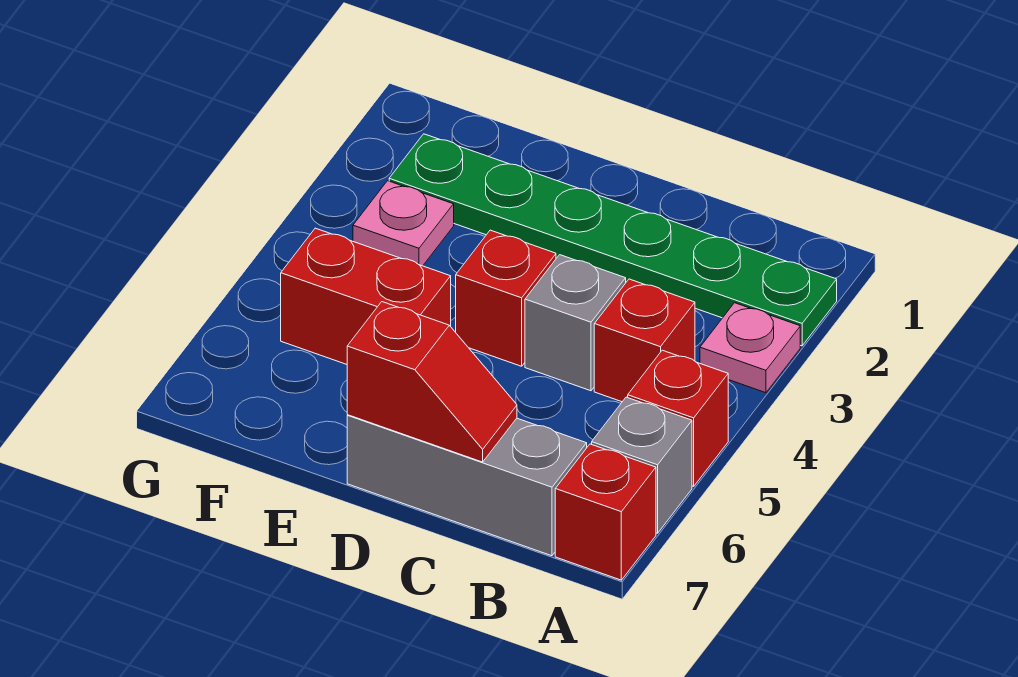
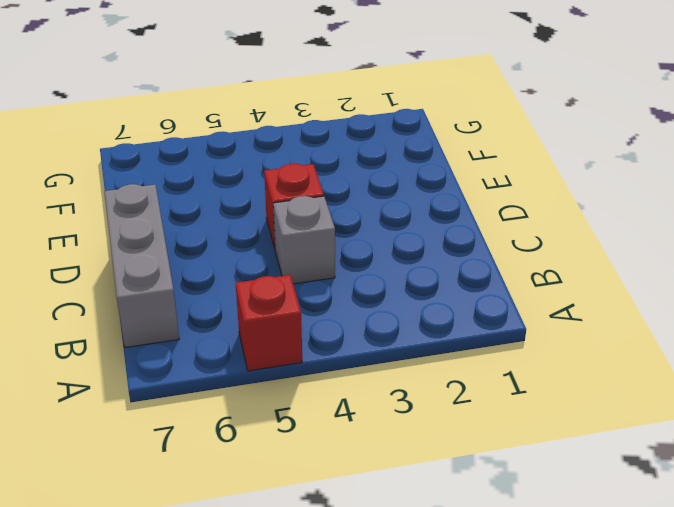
none -> green 1x6 plate [389,134,837,346]
none -> pink 1x1 plate [700,303,800,393]
none -> grey 1x1 brick [592,397,692,533]

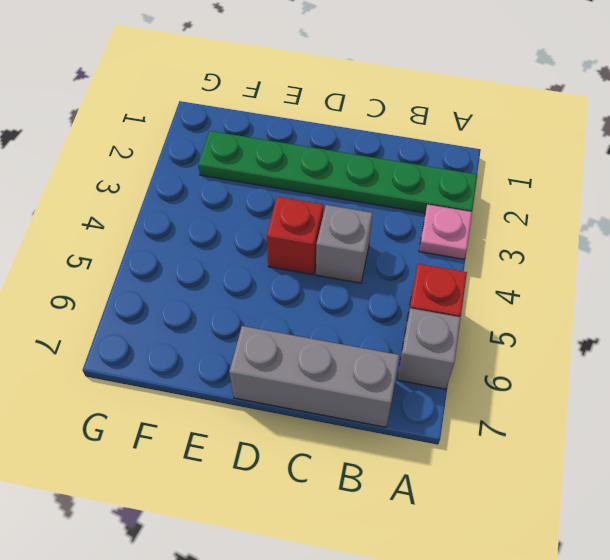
none -> red 1x1 brick [555,444,656,580]
none -> red 1x1 brick [594,279,695,402]
none -> red 1x2 brick [281,228,451,364]

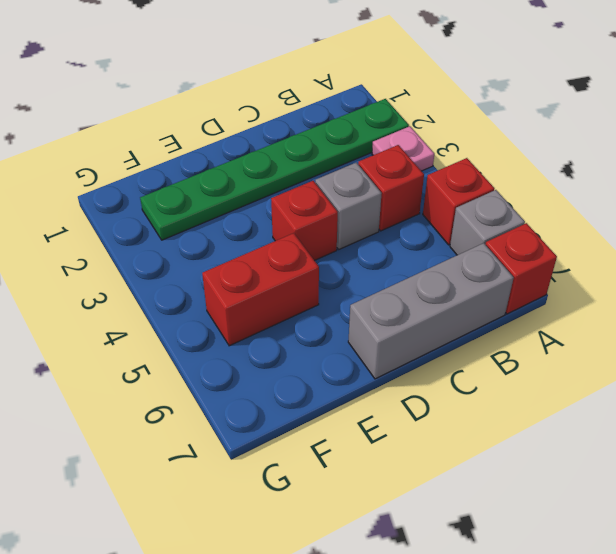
none -> pink 1x1 plate [353,181,454,266]
none -> red 1x2 slope [347,302,517,462]

